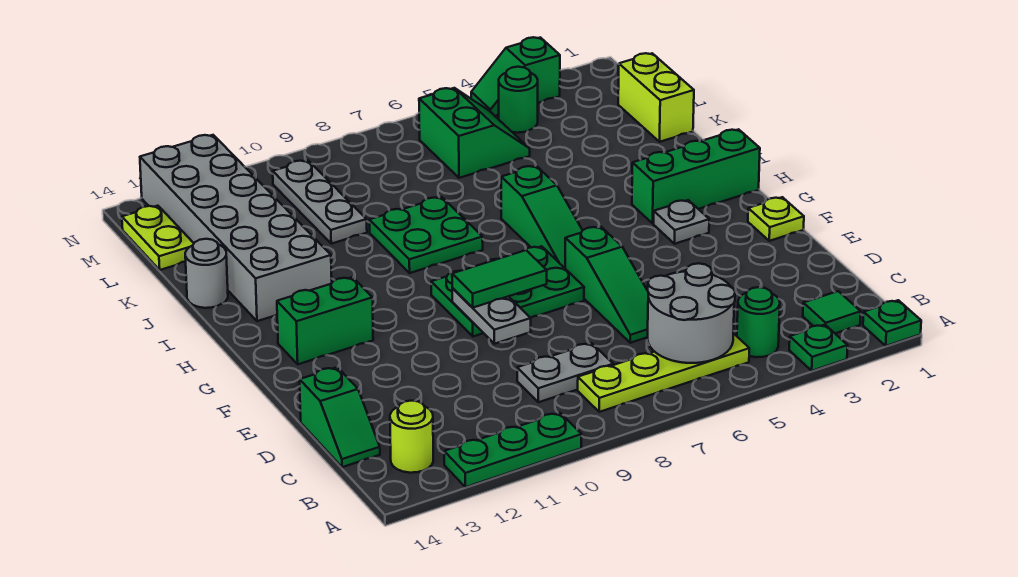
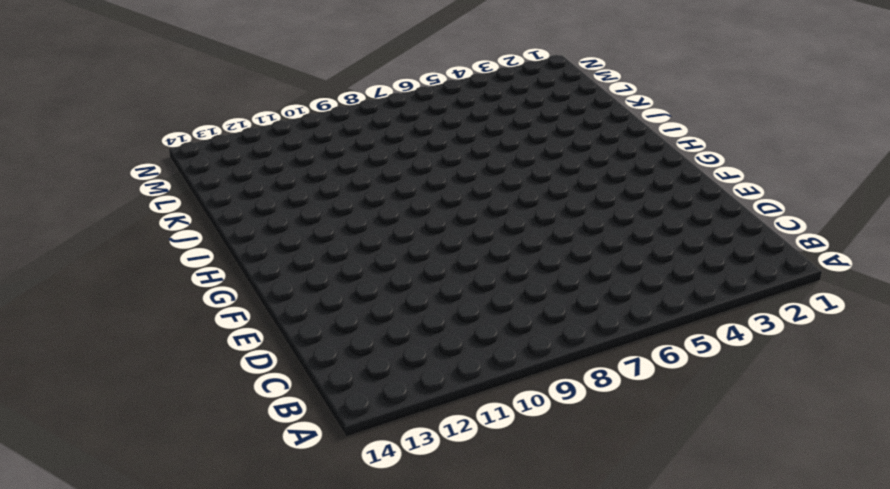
none -> green 1x1 plate [863,300,921,346]
none -> green 1x1 plate [789,325,848,371]
none -> green 1x3 plate [444,413,582,487]

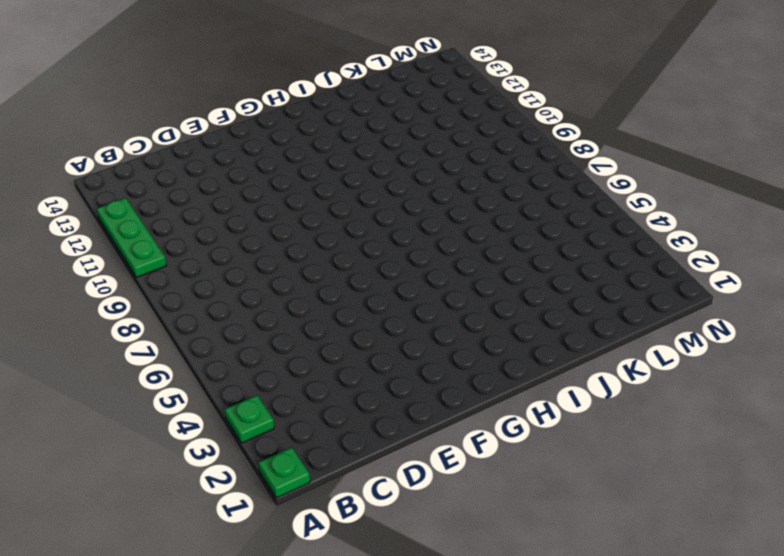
none -> green 1x1 tile [803,291,861,333]
none -> green 1x1 round brick [737,287,780,357]
none -> lime 1x4 plate [578,333,749,412]

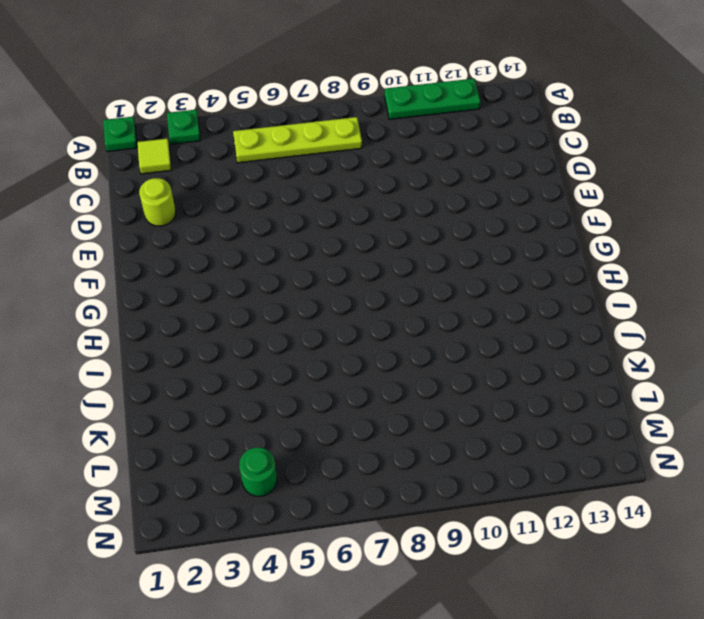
lime 1x1 tile [137,139,172,174] -> green 1x1 tile [803,291,861,333]
lime 1x1 round brick [139,178,176,226] -> lime 1x1 round brick moved to [390,401,433,473]
none -> green 1x1 round brick [737,287,780,357]
none -> grey 1x2 plate [517,343,613,402]
none -> green 1x2 slope [300,367,380,467]

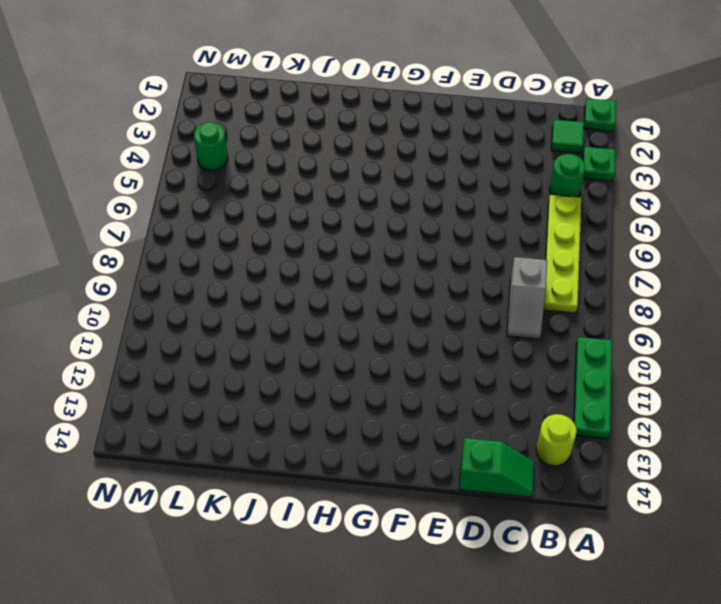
grey 1x2 slope [507,257,547,339] -> grey 1x2 plate [517,343,613,402]
none -> green 1x3 slope [565,227,648,343]
none -> lime 1x1 plate [748,197,804,241]
none -> green 2x3 plate [431,246,584,336]

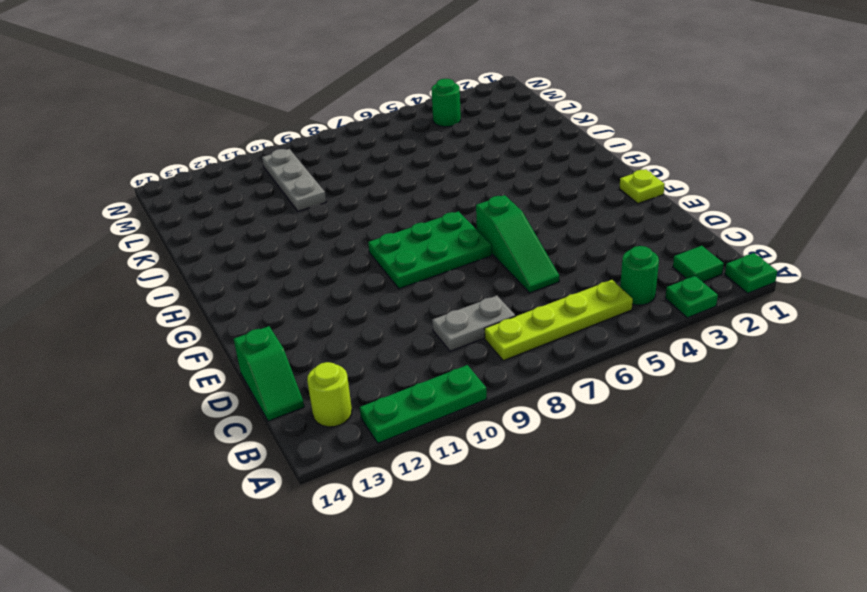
none -> grey 1x1 plate [654,200,709,244]
none -> green 1x3 slope [501,166,583,268]
none -> green 1x2 brick [277,277,373,364]

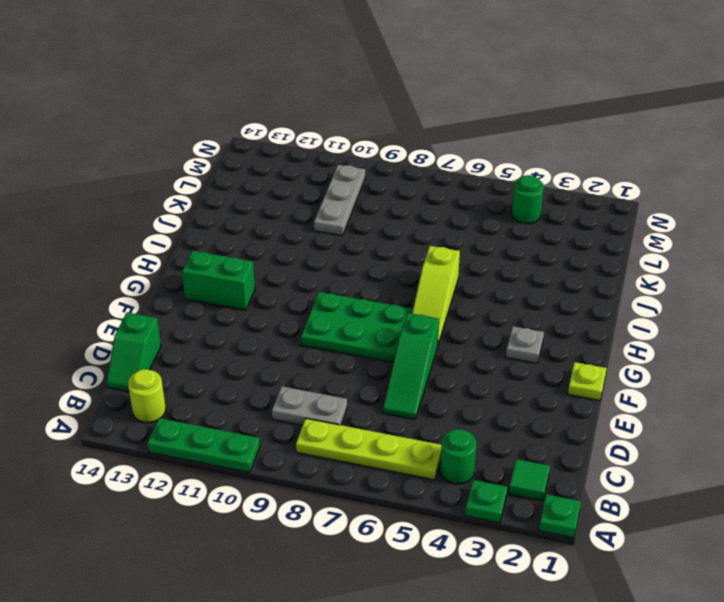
lime 1x3 slope [412,246,460,344] -> green 1x3 slope [501,166,583,268]
none -> green 1x3 brick [632,129,760,223]
none -> green 2x2 plate [369,197,483,273]
none -> grey 2x6 brick [140,135,332,321]

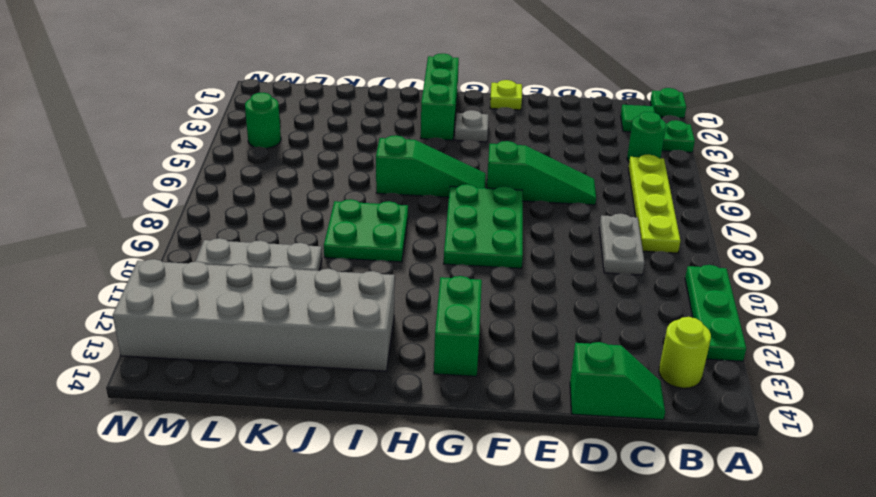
none -> grey 1x1 round brick [185,239,228,308]
none -> lime 1x2 brick [618,53,694,142]
none -> green 2x2 slope [419,88,530,178]

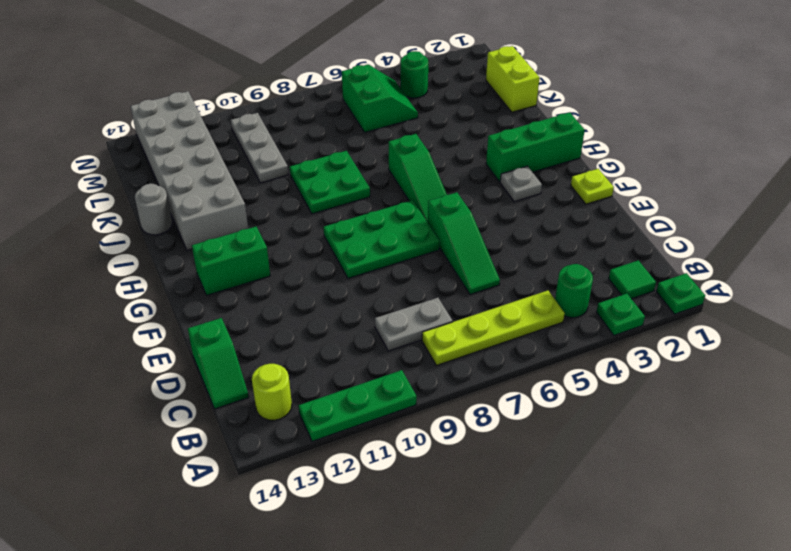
none -> lime 1x2 plate [122,206,194,270]
none -> green 1x2 slope [471,37,560,116]
none -> grey 2x2 round brick [647,263,735,363]

